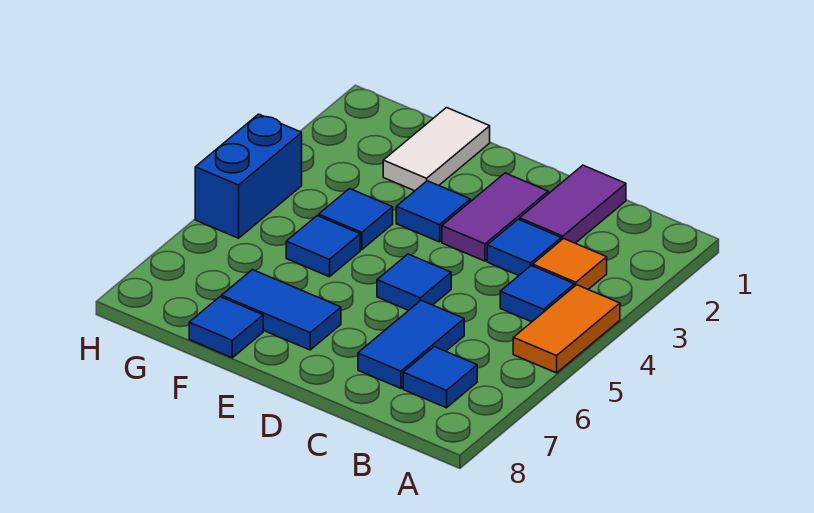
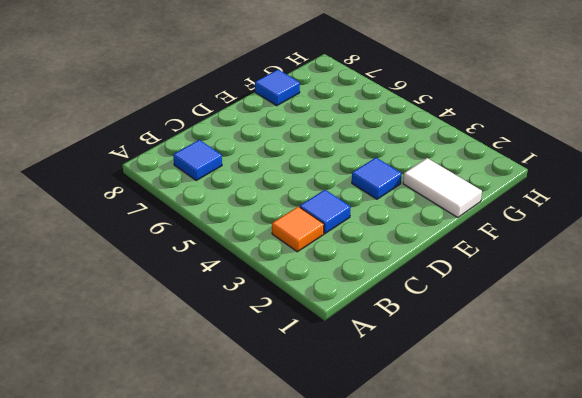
none -> orange 1x2 tile [513,285,620,373]
none -> blue 1x1 tile [500,266,574,322]
none -> purple 1x2 tile [520,165,626,243]

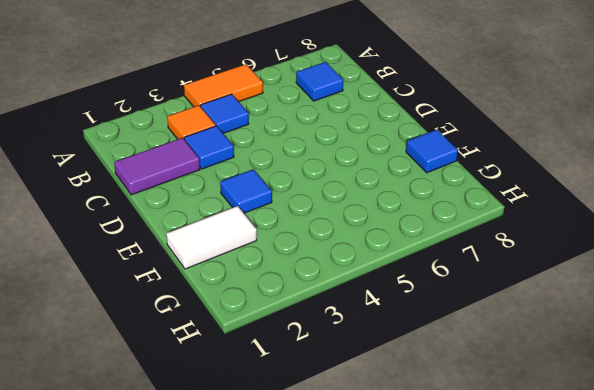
none -> blue 1x2 tile [358,300,464,388]
none -> purple 1x2 tile [442,173,548,261]
none -> blue 1x1 tile [377,254,451,310]

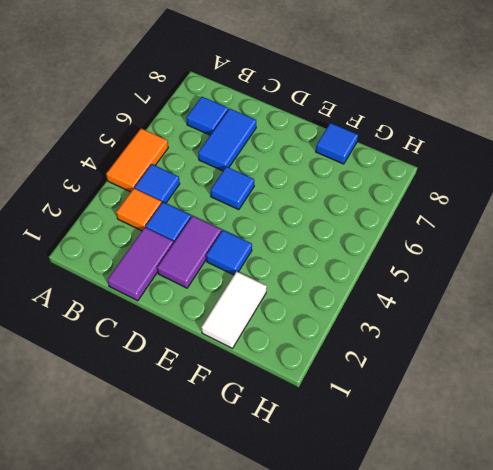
none -> blue 1x2 tile [222,270,341,350]
none -> blue 1x1 tile [319,189,393,250]
none -> blue 1x1 tile [286,216,360,277]

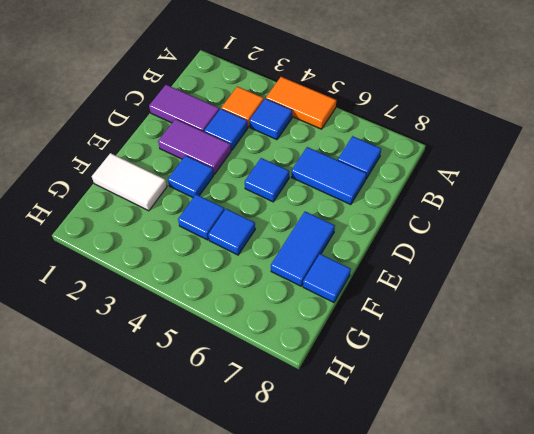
none -> blue 1x2 brick [195,114,302,238]

